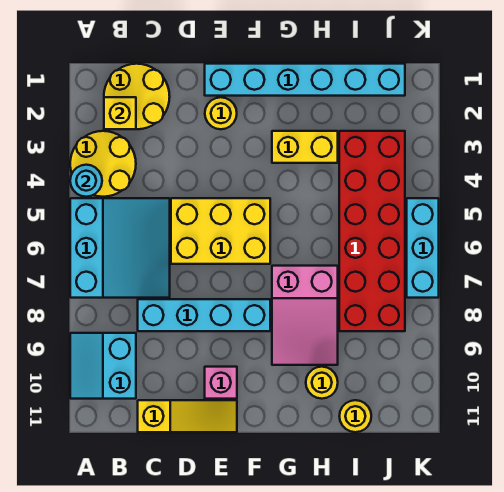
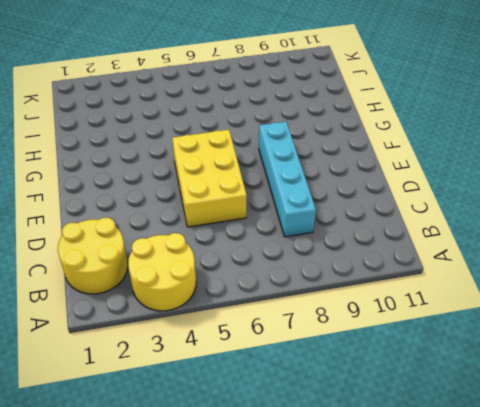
none -> cyan 3x3 slope [70,198,170,298]
none -> cyan 2x2 slope [70,333,136,399]
none -> yellow 1x3 slope [138,400,237,432]

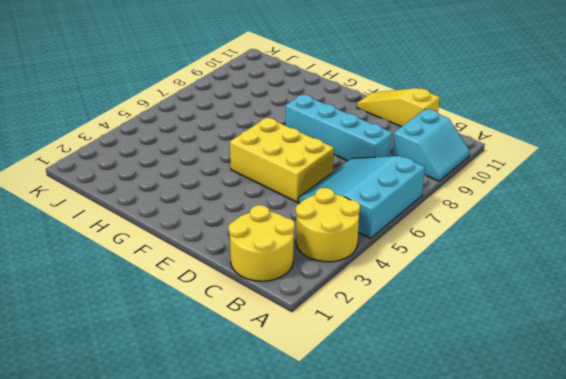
none -> cyan 1x6 brick [205,64,405,96]
none -> yellow 1x1 round brick [205,97,237,129]
none -> pink 1x1 brick [205,367,237,399]

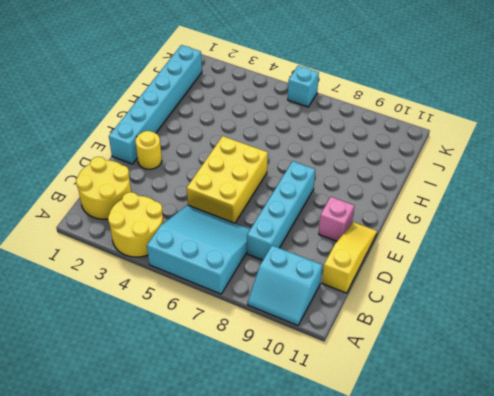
cyan 1x1 brick [288,66,319,107] -> cyan 1x3 brick [407,198,439,298]
none -> yellow 1x2 brick [272,131,338,163]
none -> pink 2x3 slope [272,266,338,365]
none -> yellow 1x1 round brick [306,367,338,399]

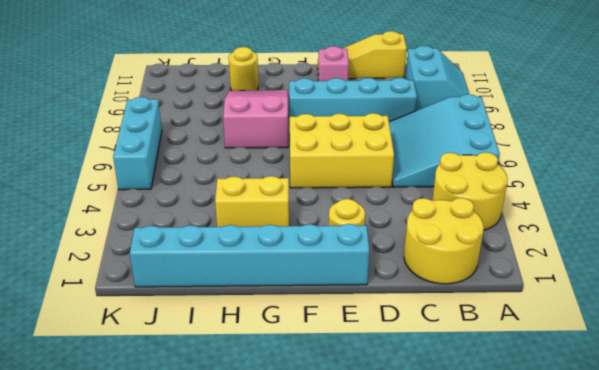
none -> red 2x6 brick [339,131,405,331]
none -> yellow 1x1 round brick [339,400,371,432]
none -> cyan 1x1 round brick [70,165,102,197]

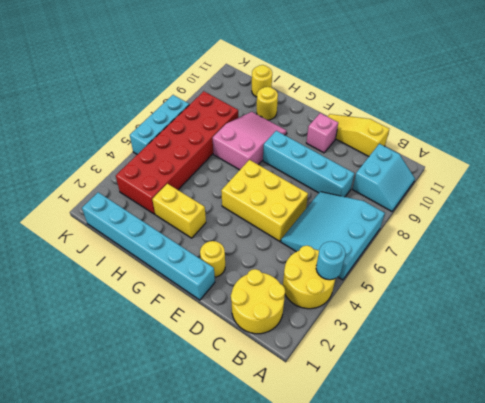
none -> yellow 1x1 brick [104,97,136,129]

